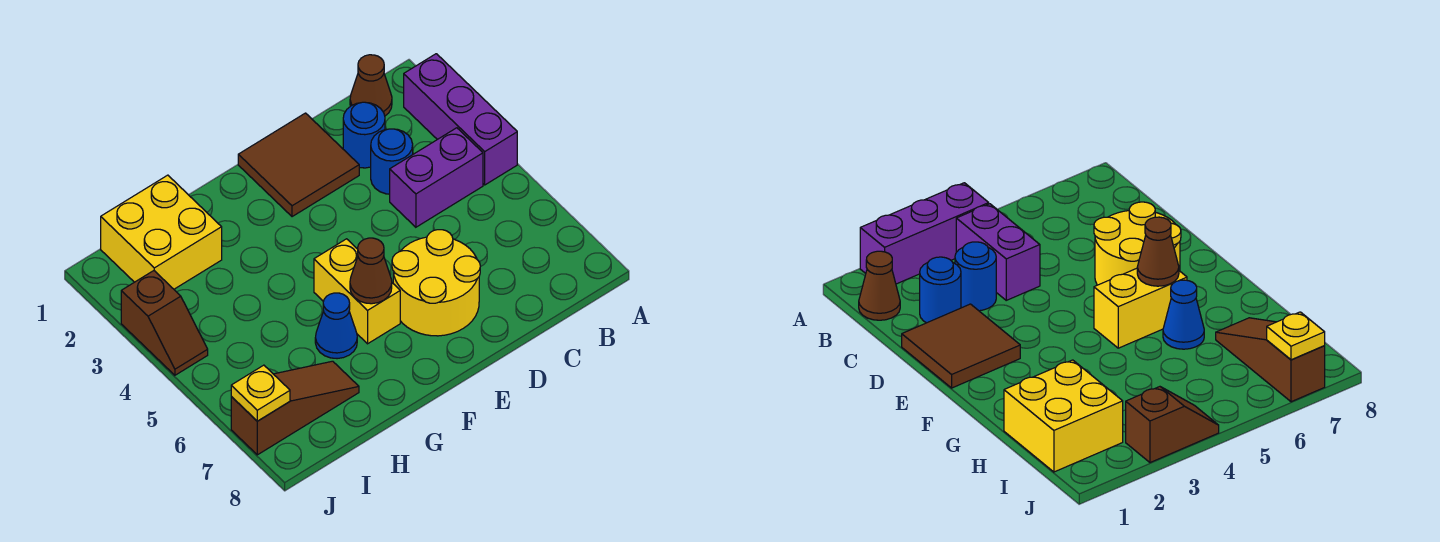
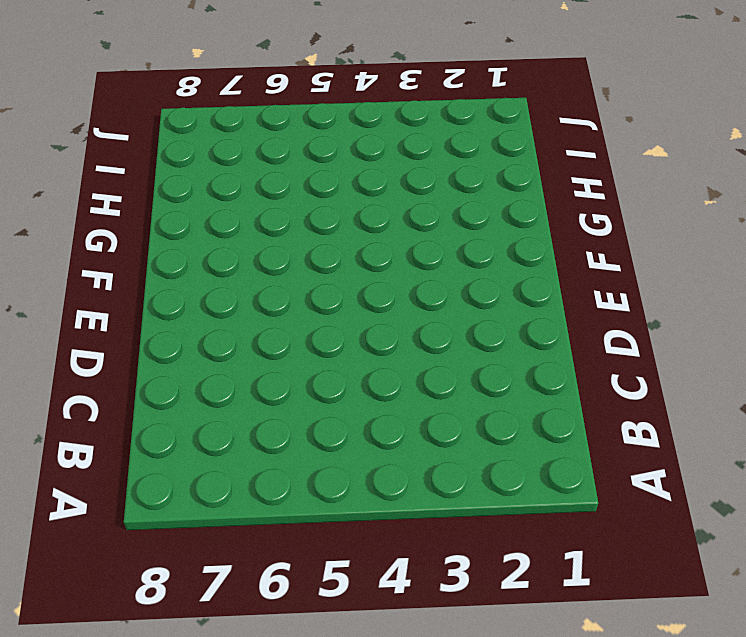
none -> purple 1x3 brick [404,54,517,185]
none -> brown 1x1 cone [350,55,392,116]
none -> purple 1x2 brick [390,128,483,227]

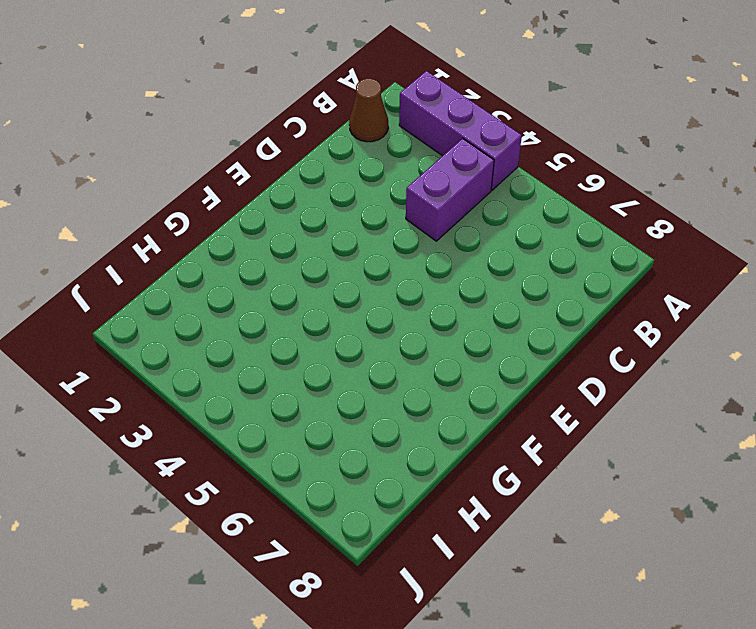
none -> blue 1x1 round brick [343,102,385,168]
none -> blue 1x1 round brick [371,129,413,194]
none -> brown 2x2 tile [238,113,359,217]

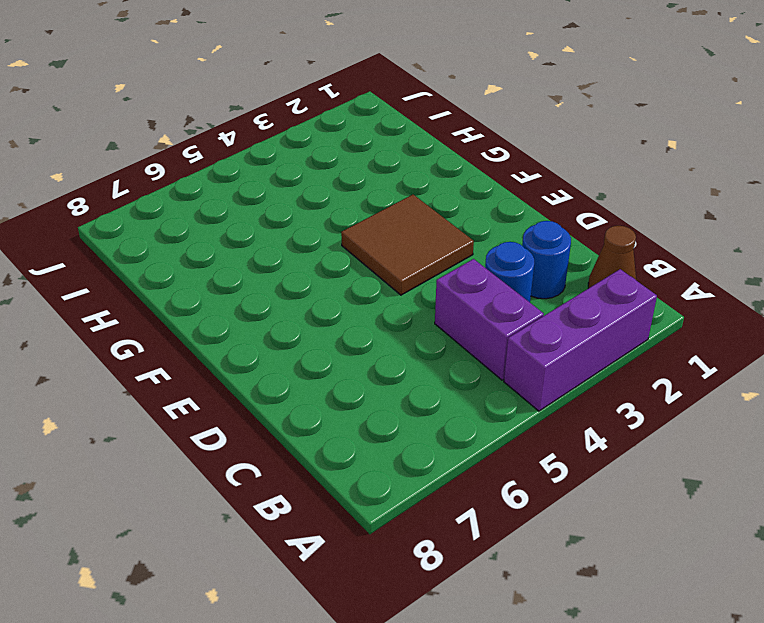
brown 2x2 tile [341,195,474,295] -> brown 2x2 tile moved to [238,113,359,217]
none -> yellow 2x2 round brick [392,230,480,336]
none -> yellow 1x2 brick [314,239,400,344]
none -> blue 1x1 cone [315,293,357,359]

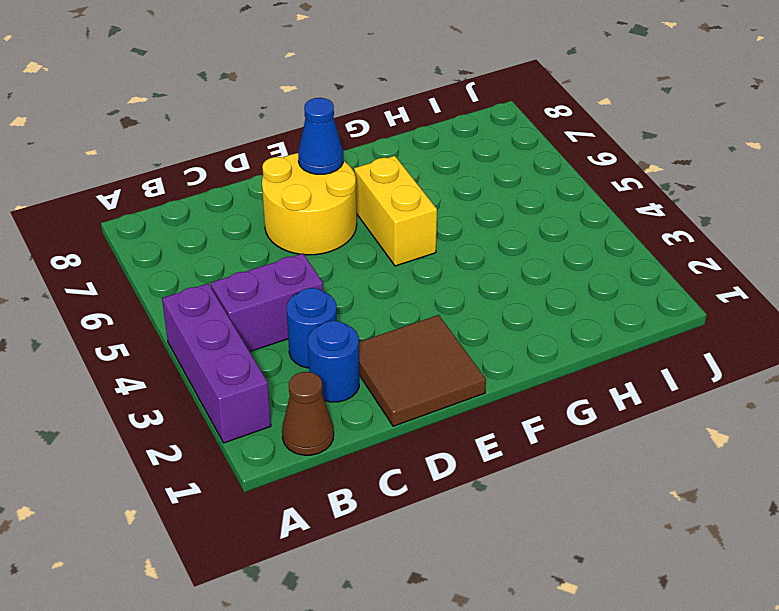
blue 1x1 cone [298,98,343,174] -> blue 1x1 cone moved to [315,293,357,359]
none -> yellow 2x2 brick [101,175,222,289]
none -> brown 1x3 slope [231,361,359,455]
none -> brown 1x2 slope [121,271,208,375]

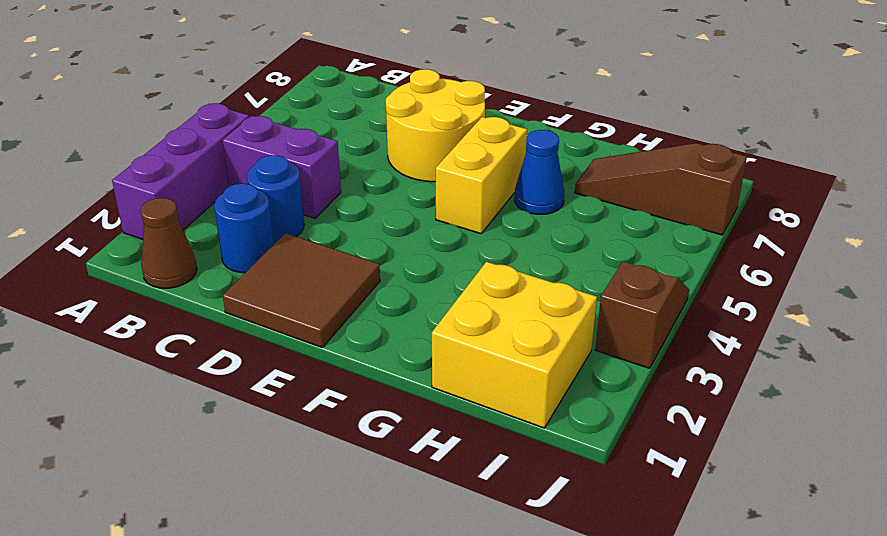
none -> brown 1x1 cone [350,238,392,304]
none -> yellow 1x1 plate [231,365,290,421]

